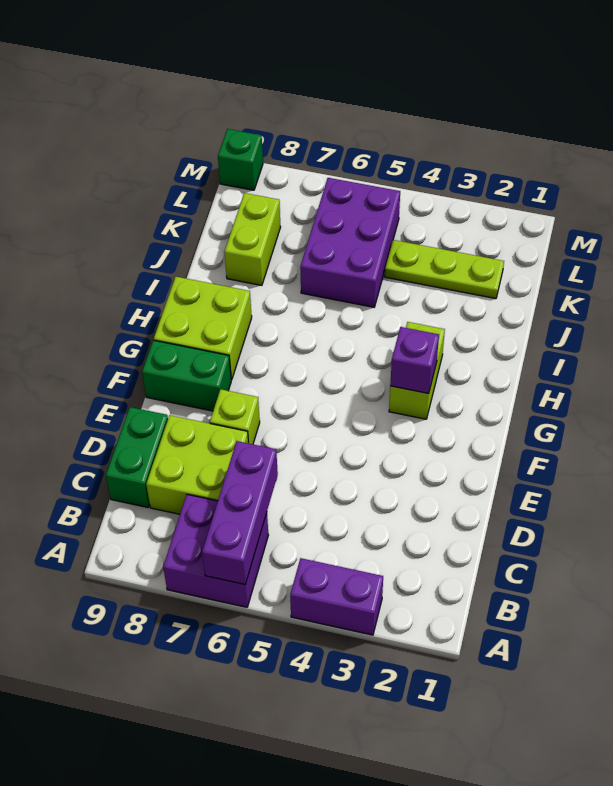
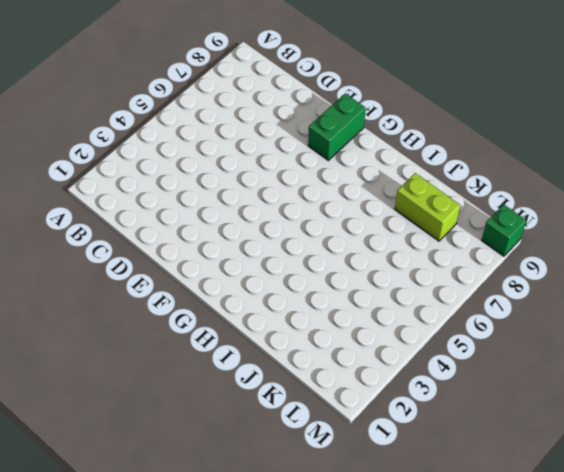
none -> purple 1x2 brick [290,558,383,635]
none -> purple 2x2 brick [163,494,268,607]
none -> lime 2x2 brick [146,415,248,514]

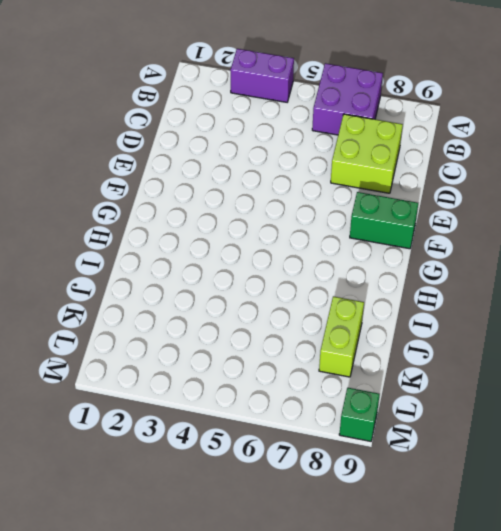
none -> green 1x2 brick [106,407,168,507]
none -> lime 1x1 brick [210,389,260,444]
none -> lime 1x2 brick [389,322,445,419]

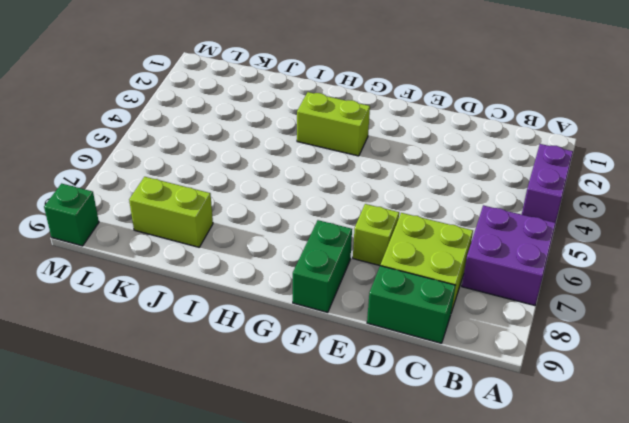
none -> lime 2x2 brick [154,277,252,380]
none -> purple 2x3 brick [300,178,400,307]
none -> lime 1x3 plate [385,240,504,299]

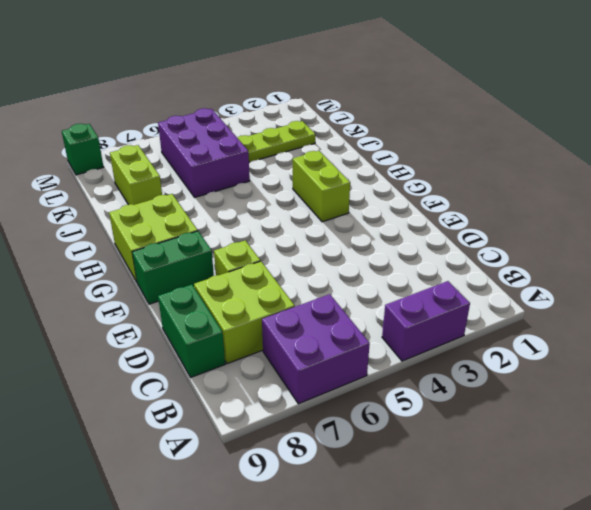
none -> purple 1x3 brick [202,441,278,584]
none -> purple 1x1 brick [390,327,439,394]

